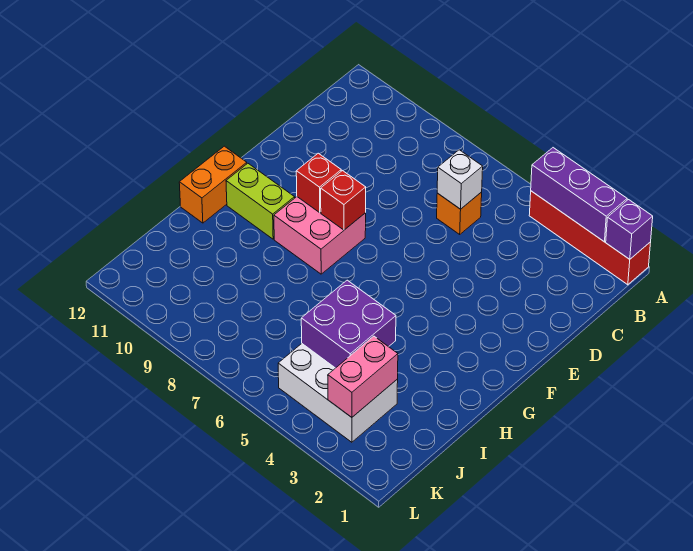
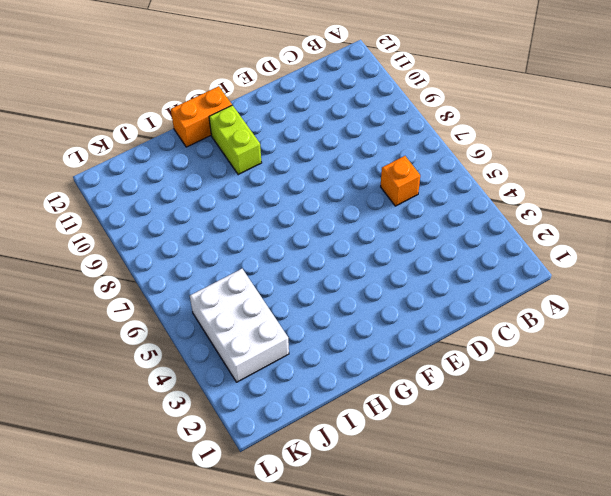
none -> red 1x4 brick [529,191,651,285]
none -> pink 2x2 brick [274,197,366,274]
none -> purple 1x1 brick [606,200,653,259]

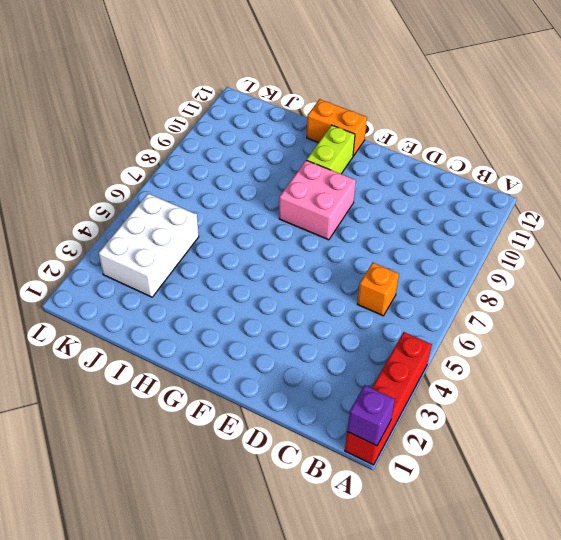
none -> purple 1x3 brick [531,148,627,242]
none -> white 1x1 brick [437,150,483,209]
none -> red 1x1 brick [321,171,366,230]

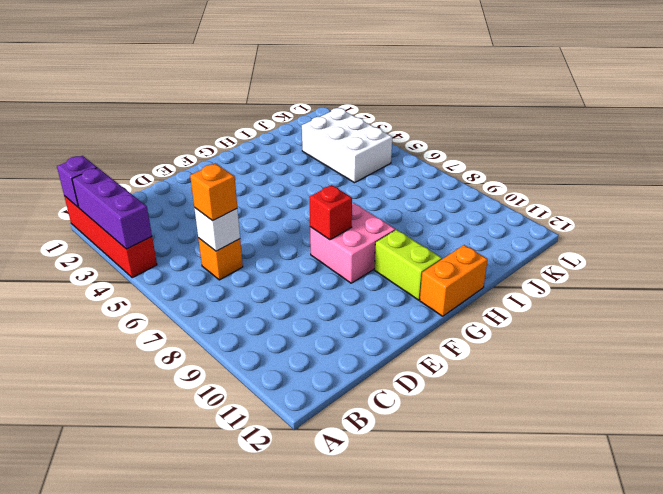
orange 1x1 brick [190,164,237,221] -> none
none -> red 1x1 brick [296,153,341,212]
none -> purple 2x2 brick [301,280,396,368]
none -> pink 1x2 brick [328,336,398,417]

